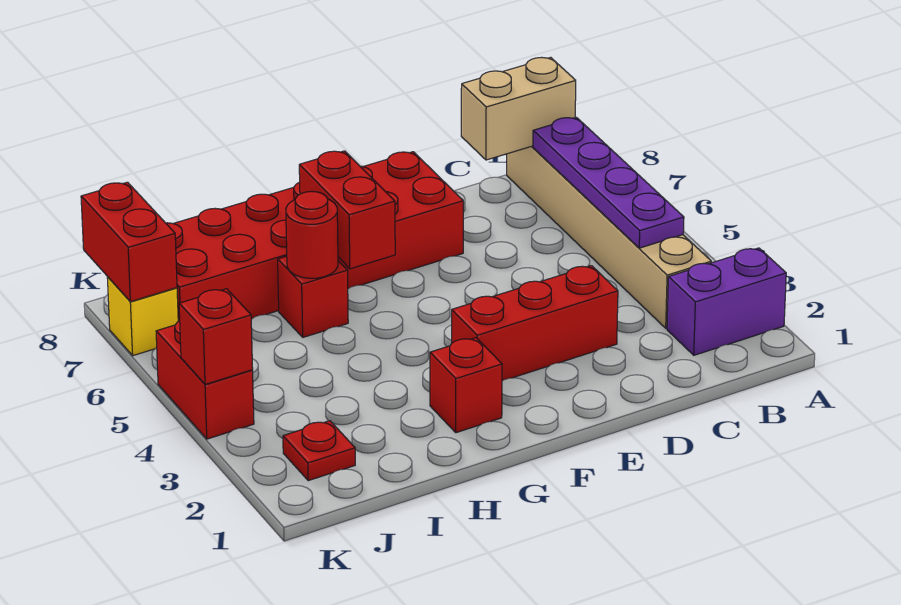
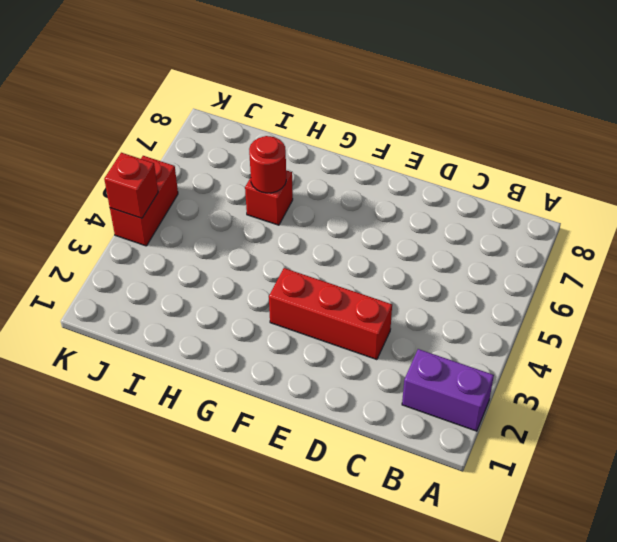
none -> tan 1x6 brick [507,146,711,328]
none -> red 2x6 brick [166,152,463,321]
none -> red 1x1 brick [430,338,502,433]

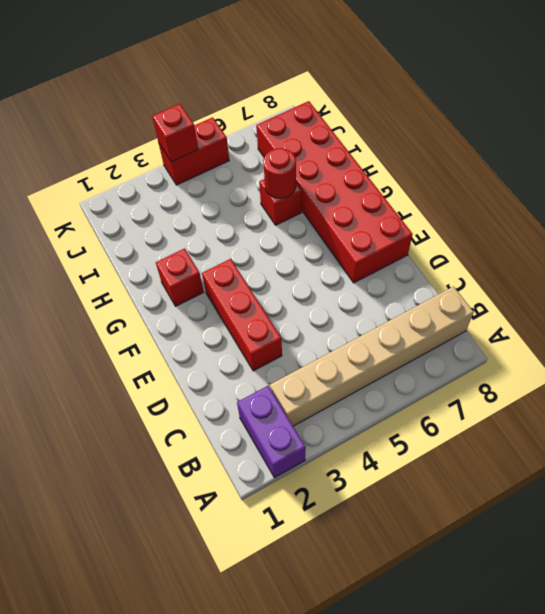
none -> red 1x1 plate [283,421,355,481]
none -> yellow 1x1 brick [107,277,178,356]
none -> purple 1x4 plate [533,117,684,248]

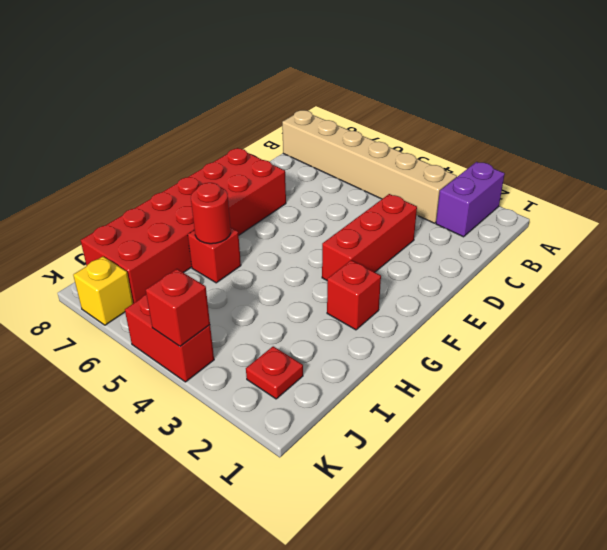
none -> purple 1x4 plate [533,117,684,248]
none -> tan 1x2 brick [461,57,576,160]
none -> red 1x2 brick [299,151,395,269]

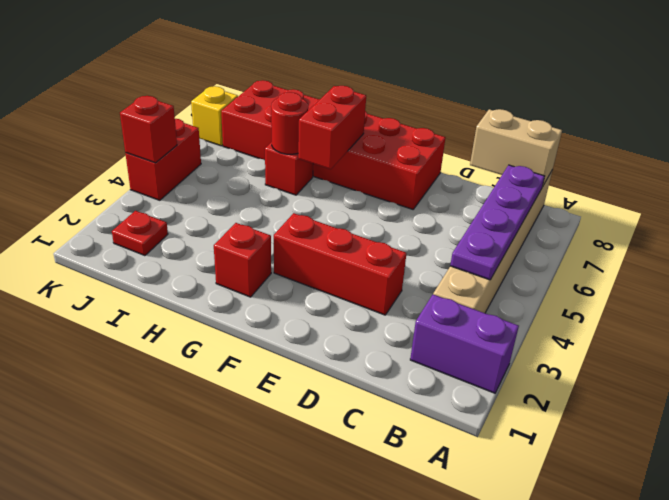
none -> red 1x2 brick [81,182,177,302]

